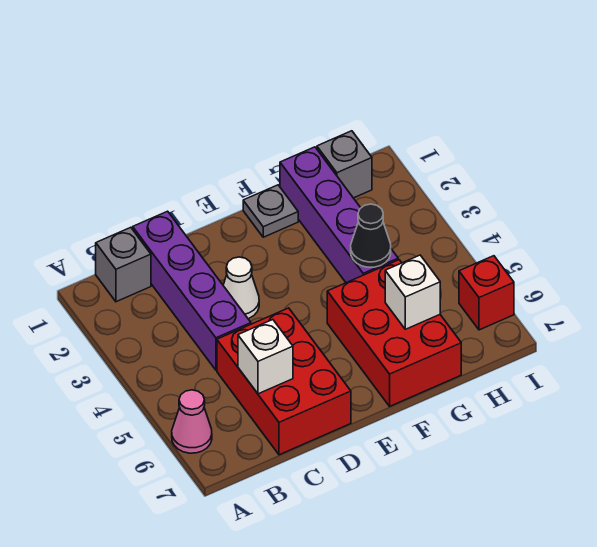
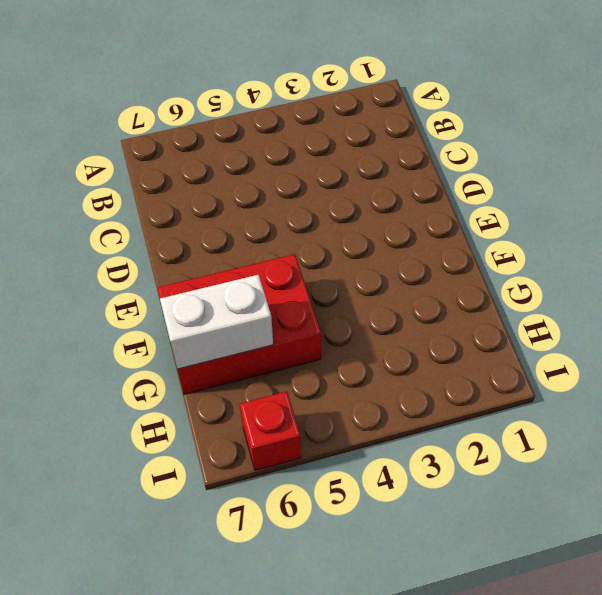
white 1x2 brick [160,275,273,369] -> white 1x1 brick [385,255,440,329]
none -> pink 1x1 cone [172,390,212,453]
none -> grey 1x1 brick [96,227,151,302]
none -> purple 1x4 brick [133,211,251,370]

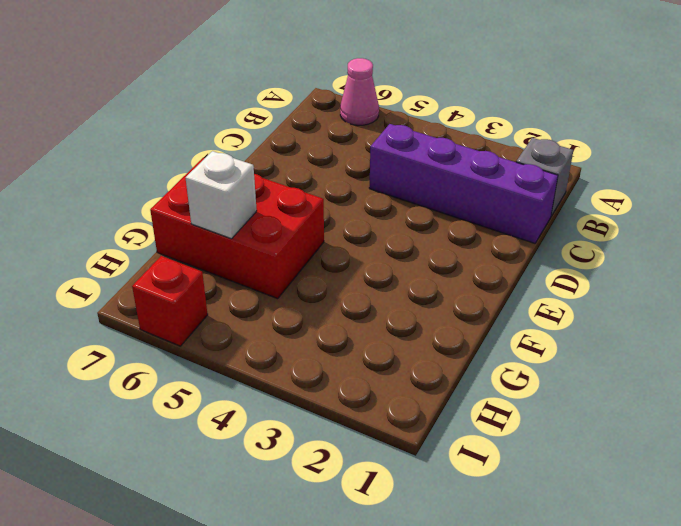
none -> red 2x3 brick [217,308,351,455]
none -> white 1x1 cone [223,257,259,319]
none -> grey 1x1 plate [243,185,298,237]

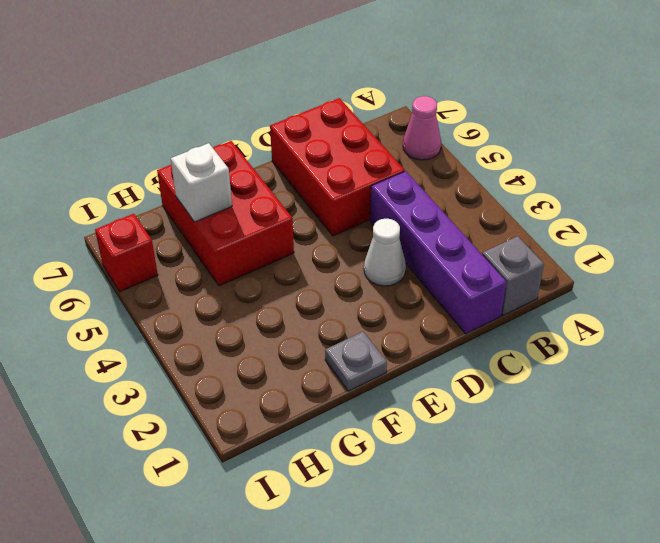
none -> purple 1x4 brick [280,147,398,283]
none -> grey 1x1 brick [317,131,372,198]
none -> white 1x1 brick [238,320,293,394]

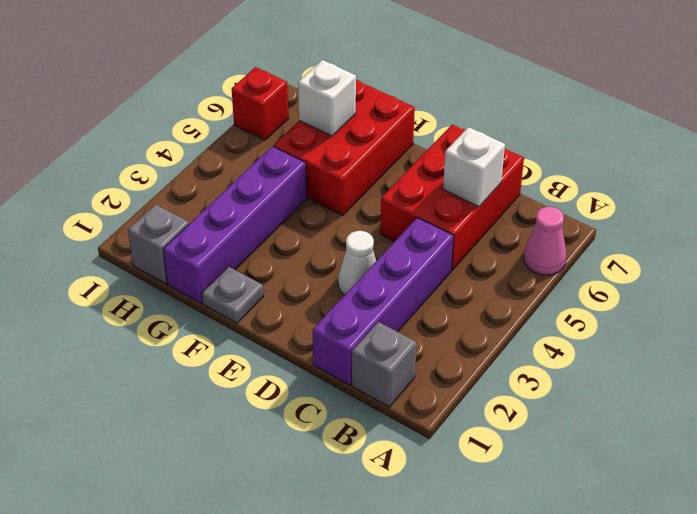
none -> black 1x1 cone [351,204,391,267]

